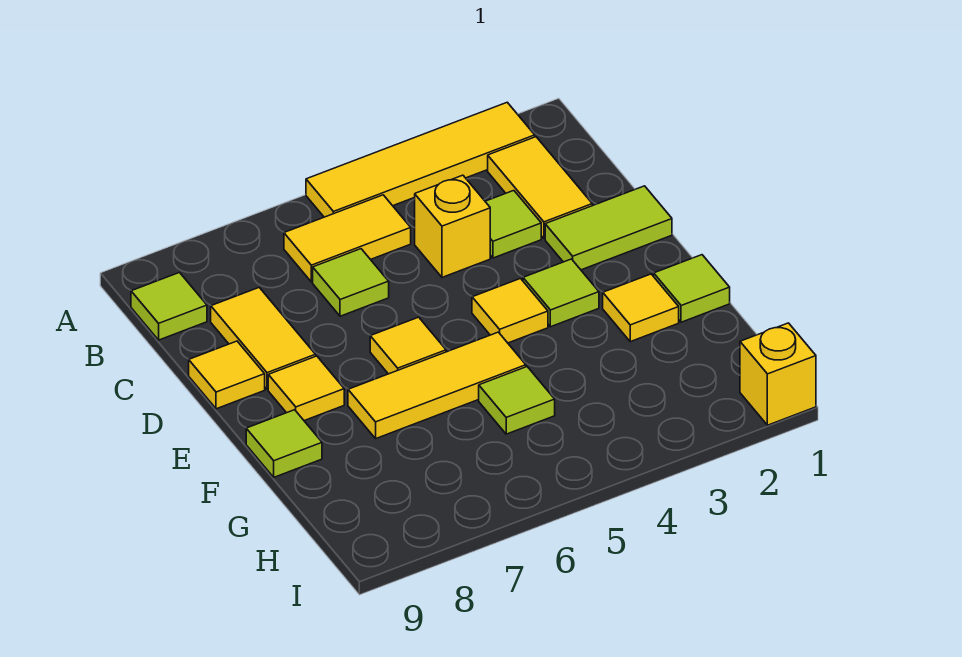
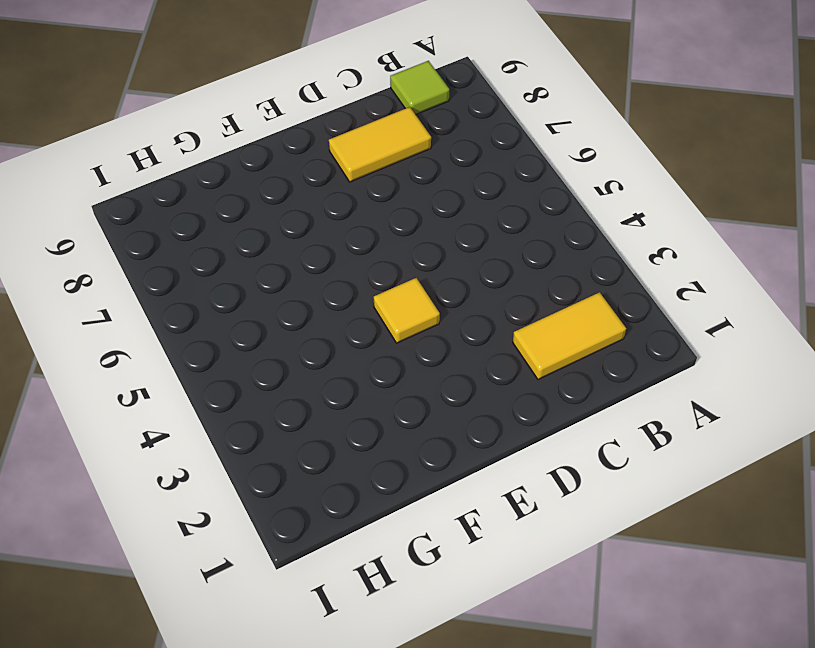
none -> yellow 1x4 tile [306,102,535,217]
none -> yellow 1x2 tile [284,195,411,282]
none -> lime 1x1 tile [485,191,541,258]

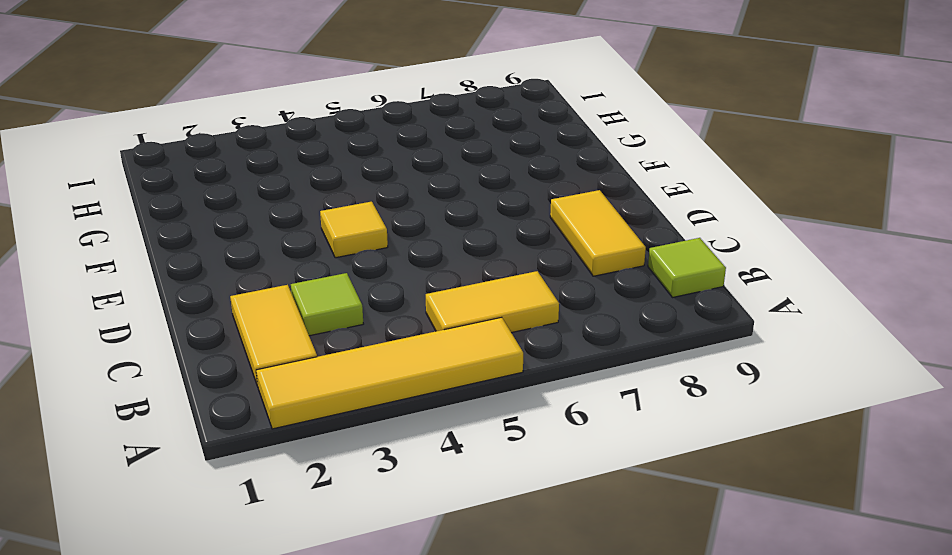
none -> yellow 1x1 brick [415,175,490,277]
none -> lime 1x1 tile [313,249,389,316]
none -> lime 1x2 tile [545,186,672,270]

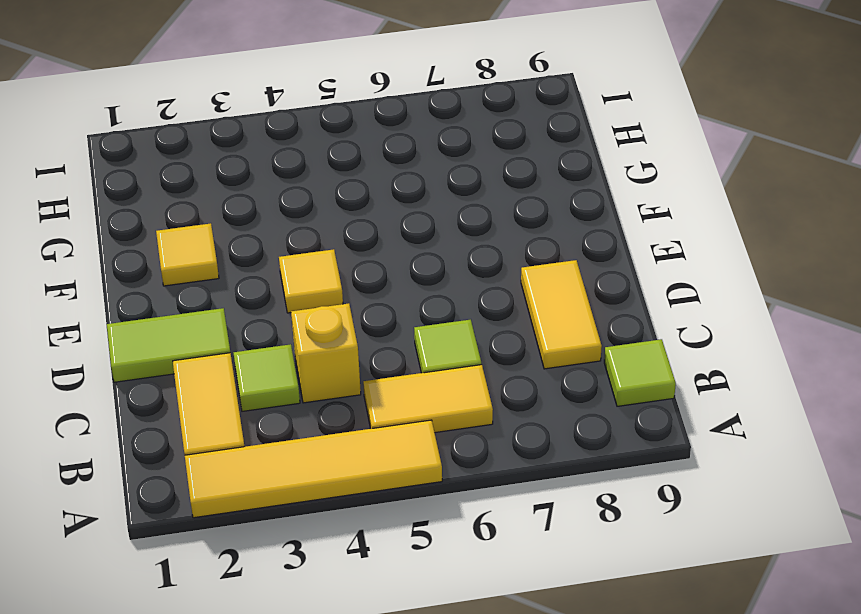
none -> yellow 1x1 tile [189,341,265,409]
none -> lime 1x1 tile [523,259,599,327]
none -> yellow 1x1 tile [370,317,446,374]

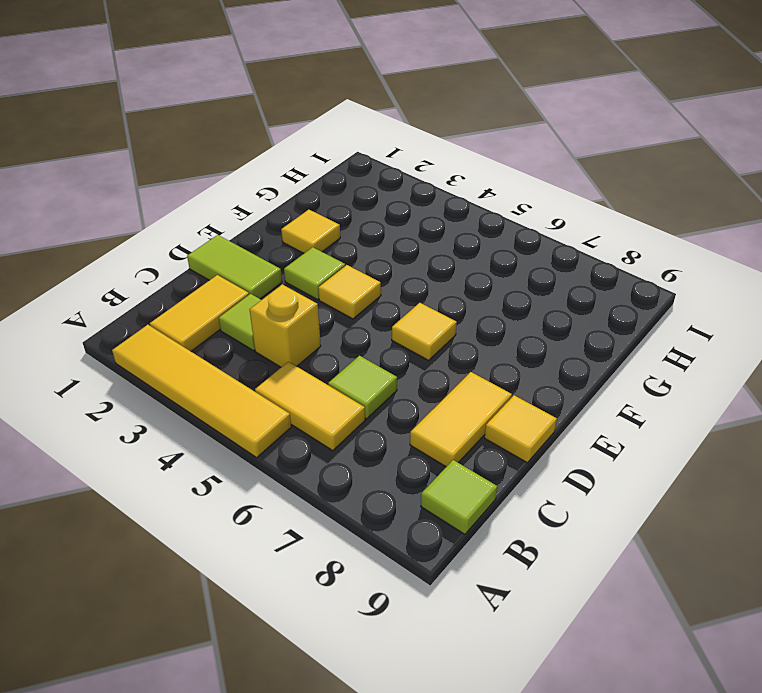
none -> yellow 1x1 tile [268,356,344,421]
none -> lime 1x1 tile [654,255,730,322]
none -> yellow 1x3 tile [348,332,526,438]

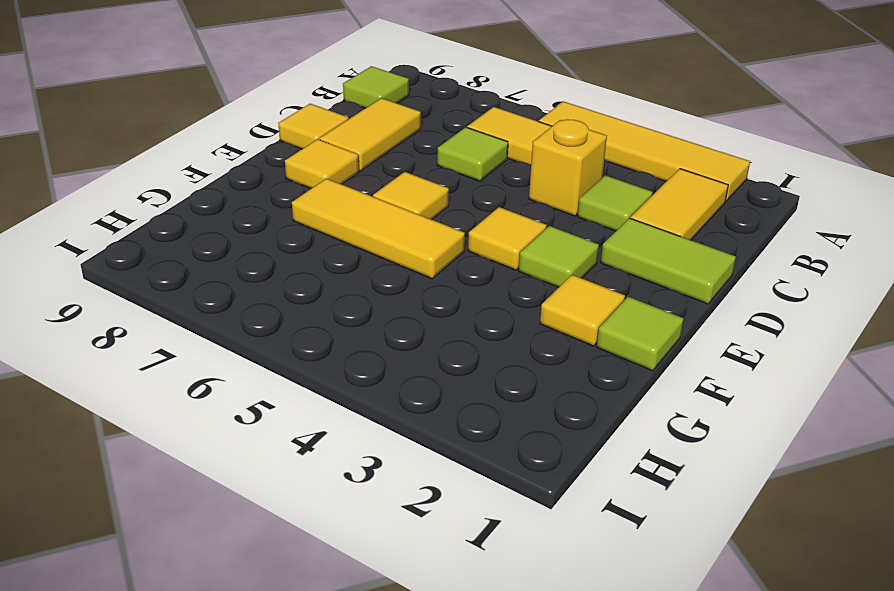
none -> lime 1x1 tile [246,410,322,477]
none -> lime 1x1 tile [479,367,555,434]
none -> yellow 1x1 brick [740,323,816,425]

